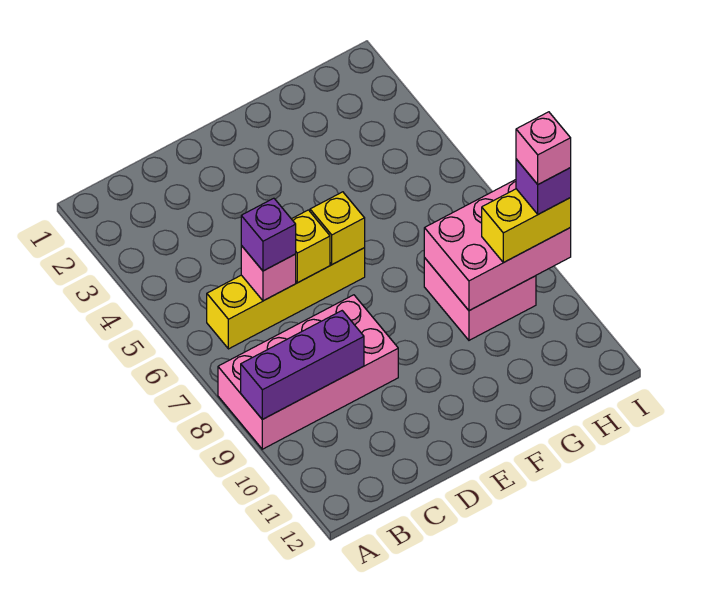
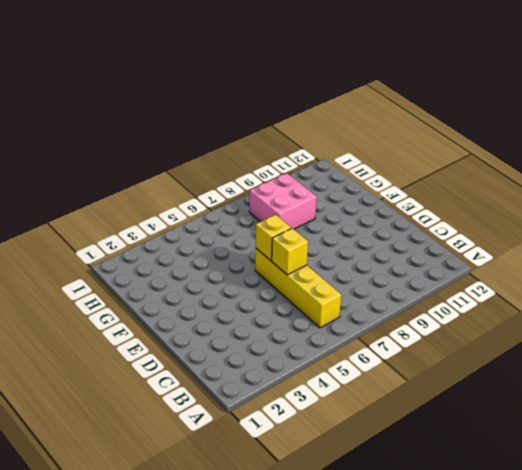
none -> pink 2x4 brick [218,295,398,449]
none -> purple 1x3 brick [241,311,364,419]
none -> pink 1x1 brick [241,246,296,301]

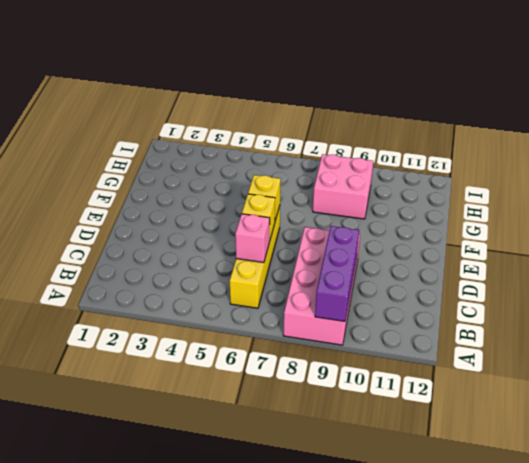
none -> pink 2x3 brick [424,180,571,311]
none -> purple 1x1 brick [241,198,296,271]
none -> yellow 1x2 brick [482,189,571,262]

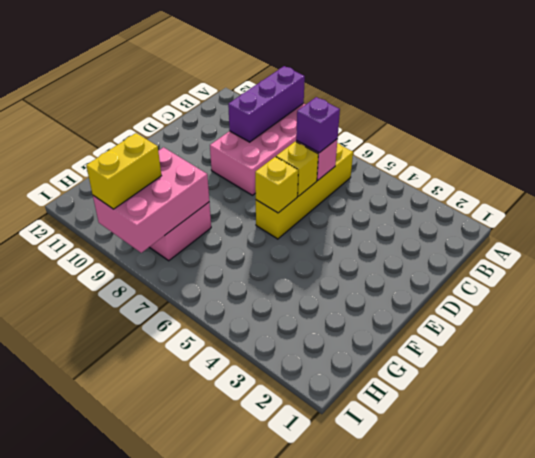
none -> purple 1x1 brick [516,159,571,214]
none -> pink 1x1 brick [516,112,571,184]

